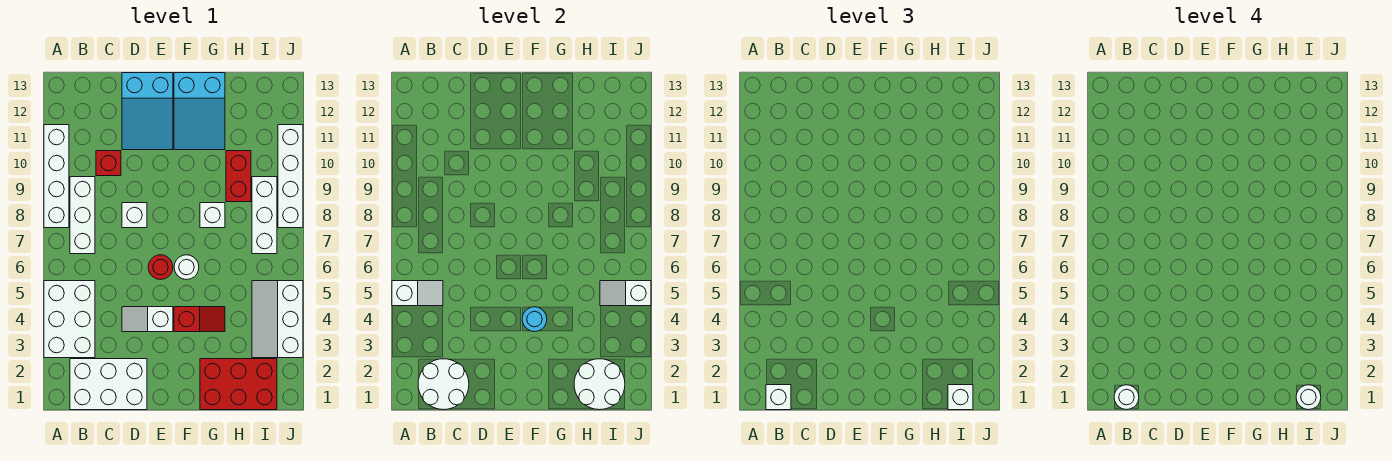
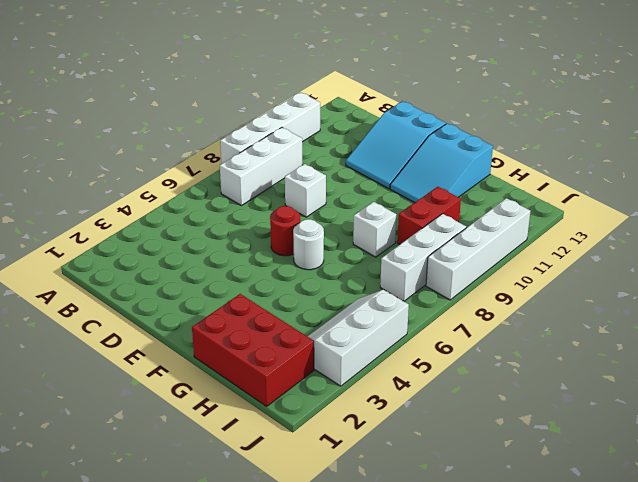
none -> white 2x3 brick [44,281,95,358]
none -> white 2x3 brick [70,359,147,410]
none -> red 1x1 brick [96,151,121,176]

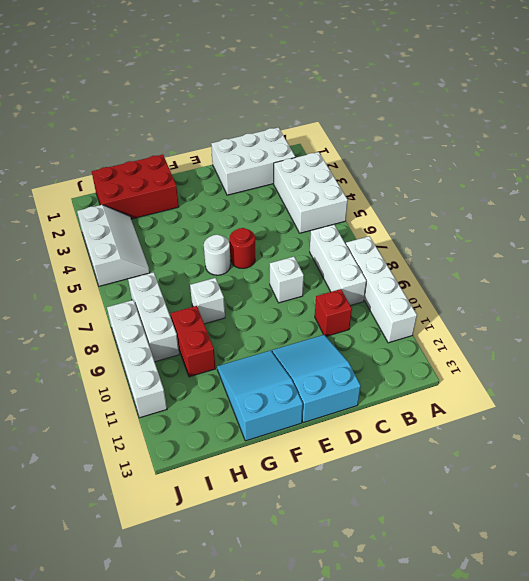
none -> white 1x2 slope [122,307,173,332]
none -> red 1x2 slope [174,307,225,332]
none -> white 1x2 slope [392,281,443,306]

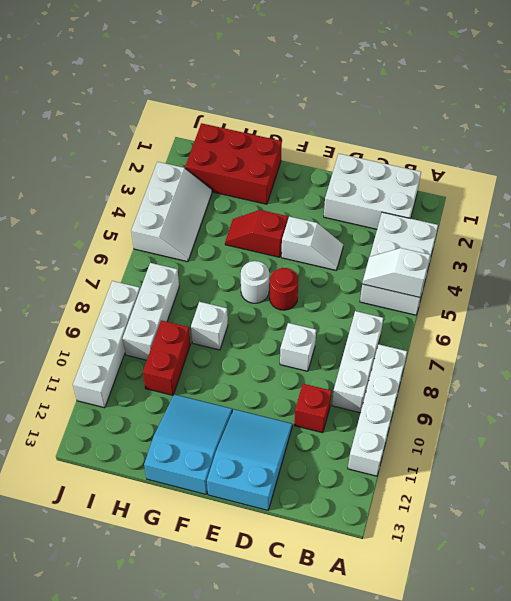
none -> white 2x2 round brick [418,359,469,410]
none -> cyan 1x1 round brick [522,307,547,332]
none -> white 2x2 round brick [574,359,625,410]

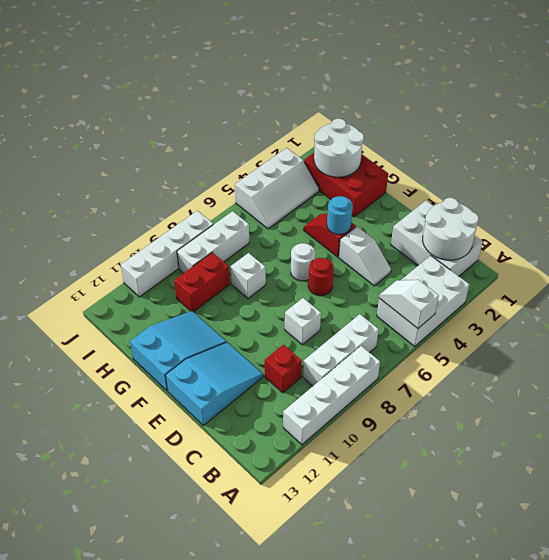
none -> white 1x2 slope [600,281,651,306]
none -> white 1x1 brick [766,385,791,410]
none -> white 1x1 brick [948,385,973,410]

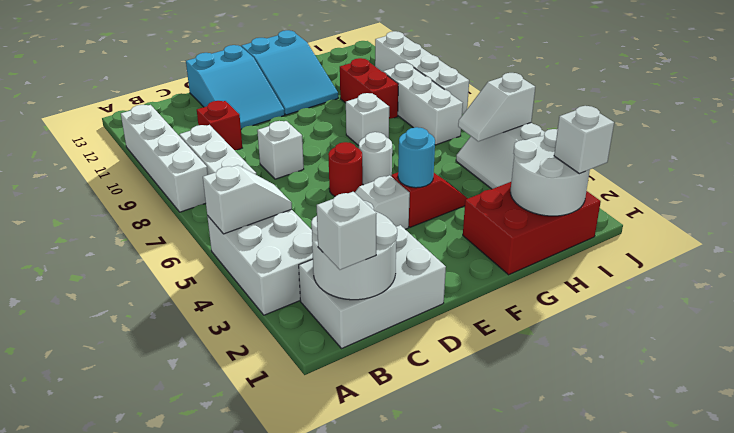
none -> white 1x1 round brick [1114,385,1139,410]
none -> white 1x1 round brick [1296,385,1321,410]

